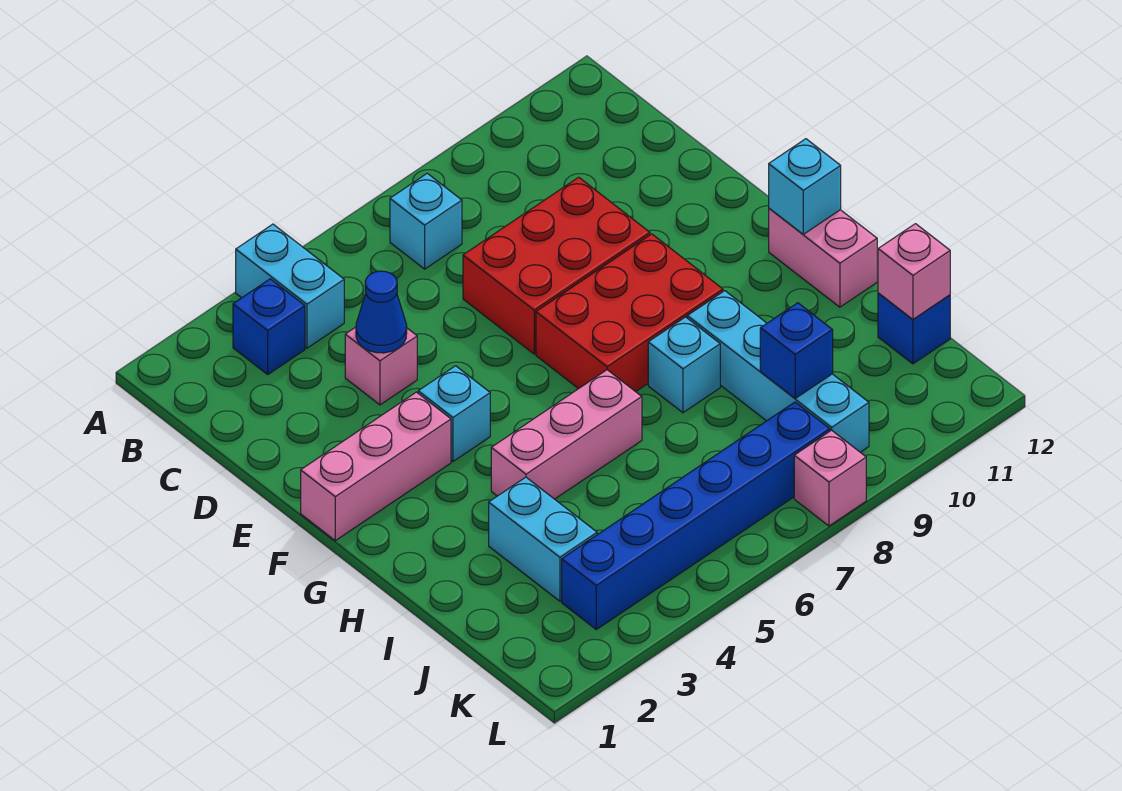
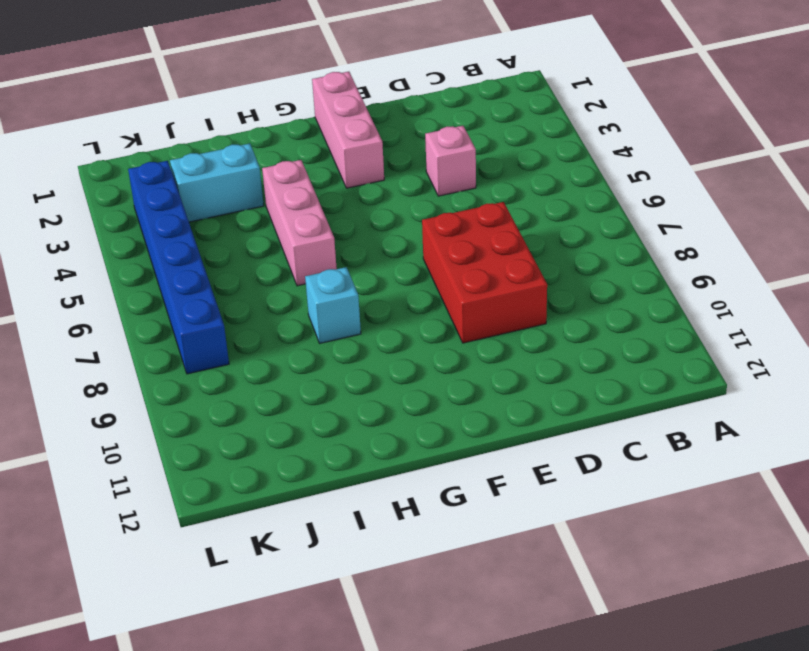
none -> cyan 1x2 brick [236,224,344,348]
none -> blue 1x1 brick [233,279,305,374]
none -> cyan 1x1 brick [390,173,462,269]

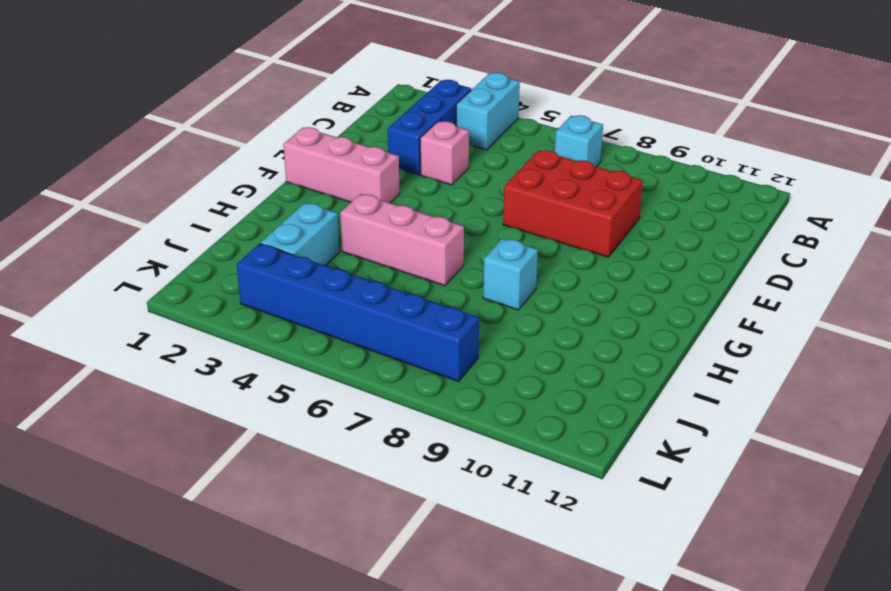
blue 1x3 brick [388,80,471,175] -> blue 1x1 brick [233,279,305,374]
none -> cyan 1x1 brick [418,366,490,461]
none -> red 2x3 brick [536,234,723,392]
none -> pink 1x2 brick [769,208,877,307]

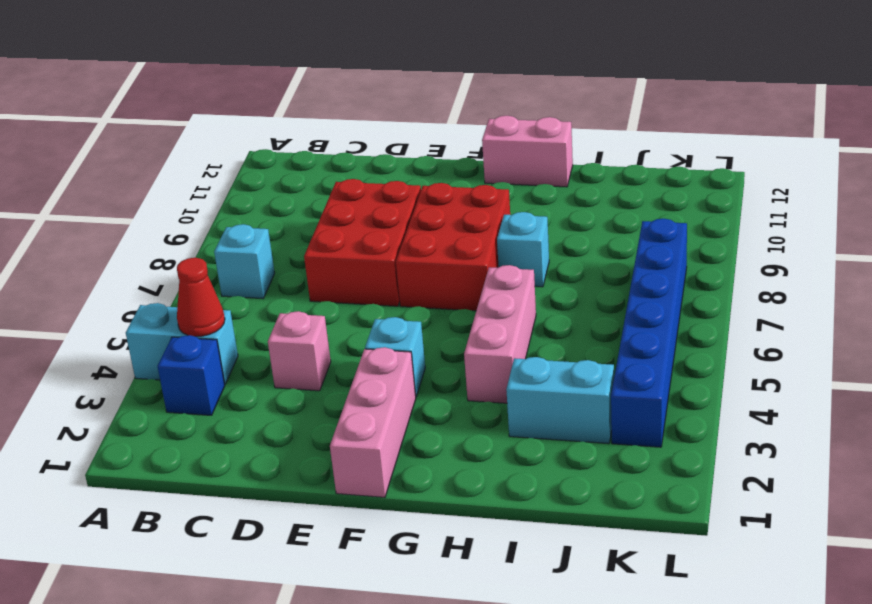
red 1x1 cone [177,258,225,336] -> none
none -> cyan 1x4 brick [687,291,869,452]
none -> blue 1x1 brick [878,293,950,364]
none -> pink 1x1 brick [794,430,866,526]

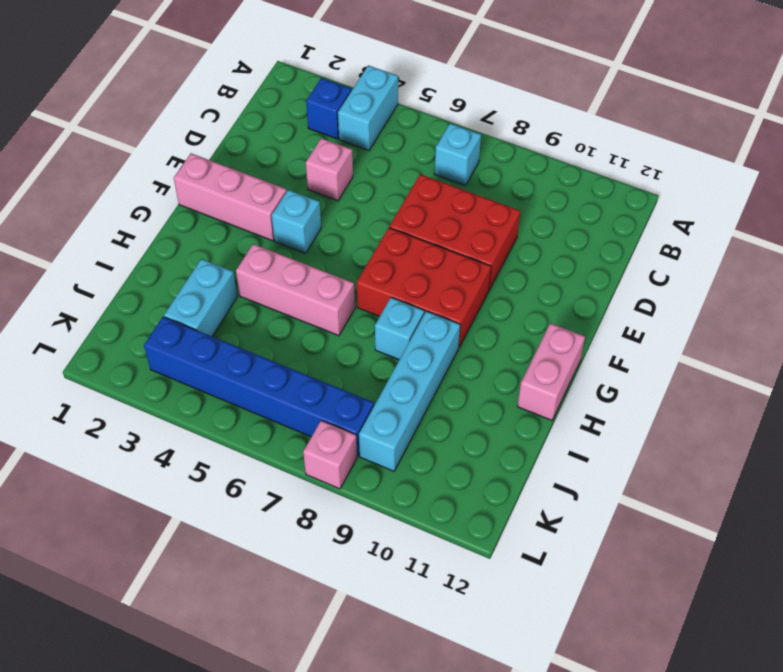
none -> blue 1x1 brick [878,293,950,364]
none -> blue 1x1 cone [356,271,407,353]
none -> cyan 1x1 brick [769,139,841,234]

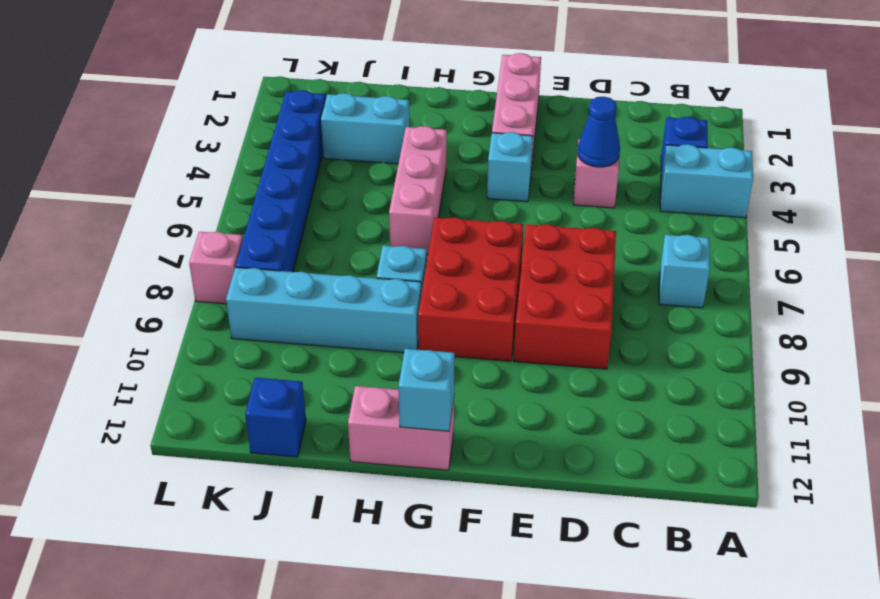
none -> blue 1x1 brick [760,303,833,398]
none -> pink 1x1 brick [878,224,950,319]

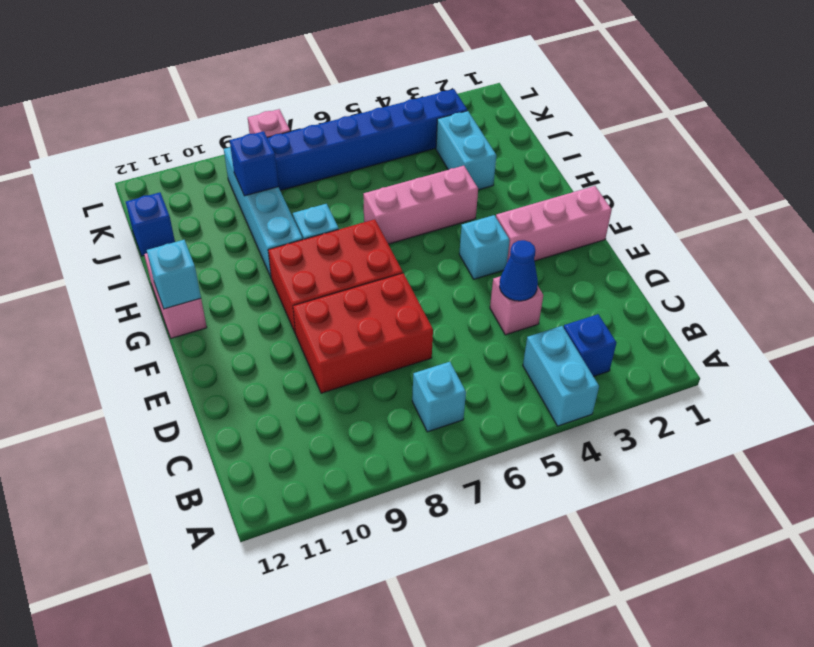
none -> pink 1x1 brick [878,224,950,319]

